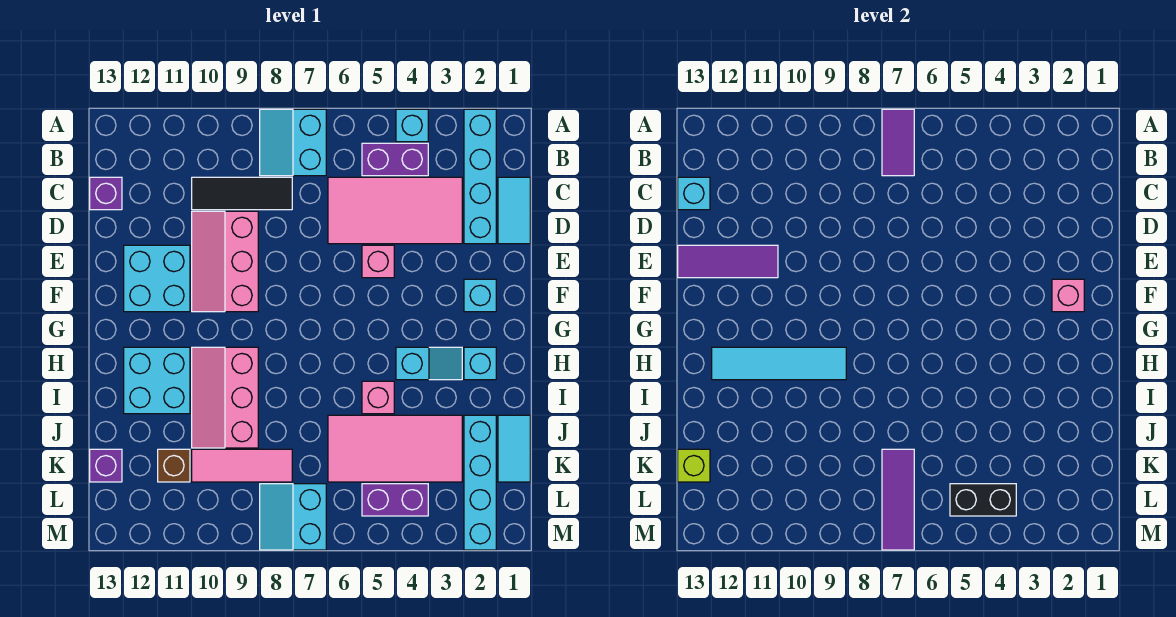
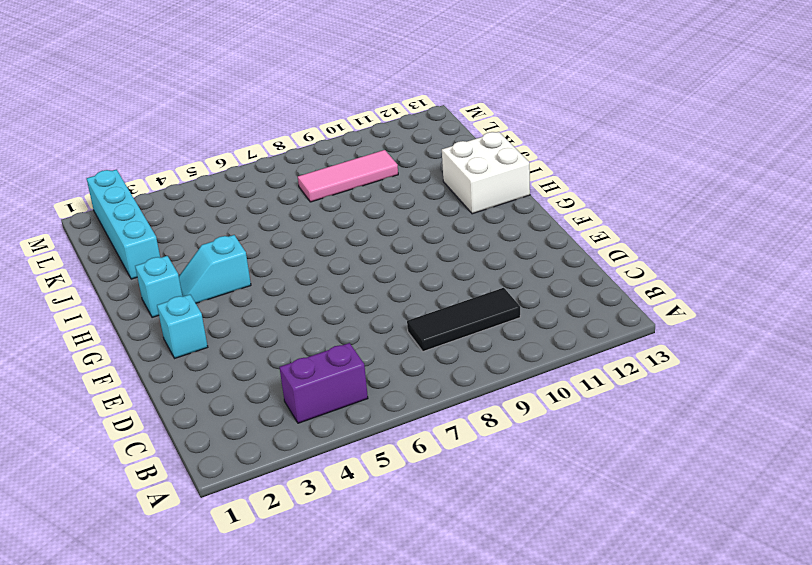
white 2x2 brick [442,132,530,214] -> cyan 2x2 brick [124,347,190,414]
none -> cyan 1x4 brick [464,109,496,244]
none -> cyan 1x1 brick [396,109,428,142]
none -> cyan 2x2 slope [260,109,326,176]
none -> cyan 1x2 tile [498,177,530,244]

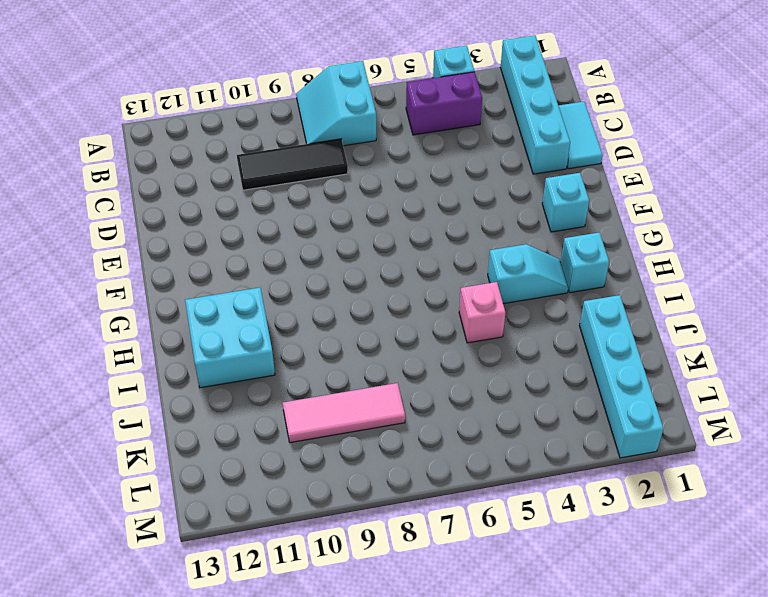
none -> pink 2x4 tile [328,177,462,244]
none -> purple 1x1 brick [90,177,122,210]
none -> pink 2x3 slope [192,211,258,312]
none -> pink 1x1 brick [362,245,394,278]

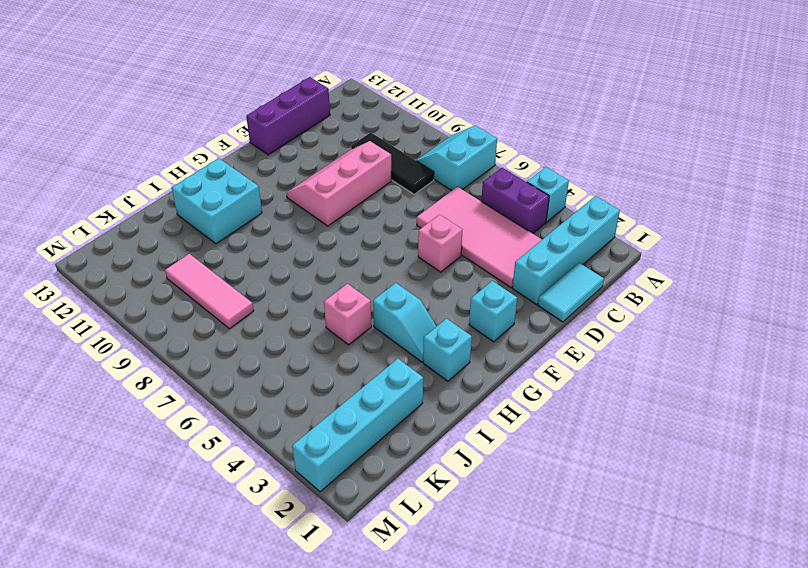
purple 1x3 brick [246,77,330,155] -> purple 1x1 brick [90,177,122,210]
none -> cyan 2x2 brick [124,245,190,312]
none -> pink 2x3 slope [192,347,258,448]
none -> cyan 1x2 tile [498,415,530,482]
none -> pink 2x4 tile [328,415,462,482]

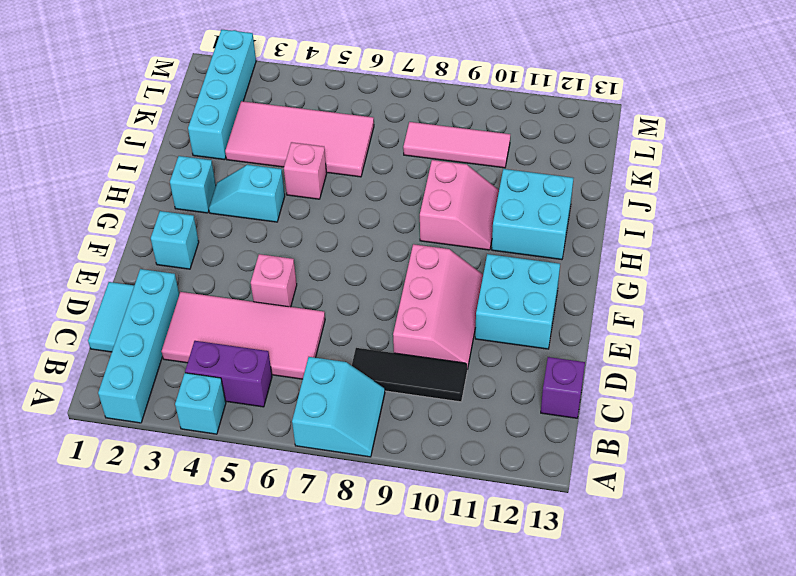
pink 2x2 slope [420,160,499,250] -> pink 2x3 slope [192,347,258,448]
none -> cyan 1x2 tile [498,415,530,482]
none -> brown 1x1 brick [158,449,190,482]
none -> purple 1x1 brick [90,449,122,482]
none -> purple 1x2 brick [362,484,428,516]

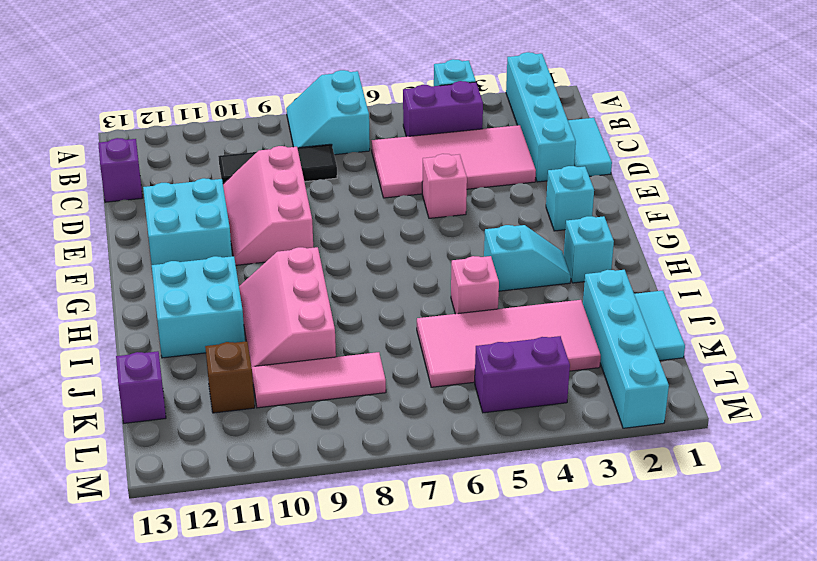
none -> cyan 2x2 slope [260,484,326,550]
none -> purple 1x2 tile [882,109,914,176]
none -> cyan 1x1 brick [678,177,710,210]
none -> purple 1x3 tile [678,245,778,278]

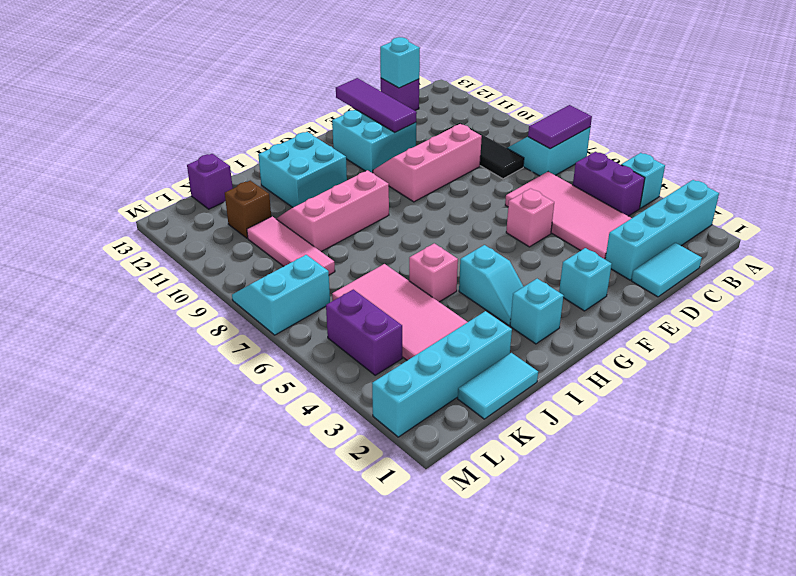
none -> pink 1x1 brick [1052,279,1084,312]
none -> cyan 1x4 tile [712,347,846,380]
none -> purple 1x3 tile [882,449,914,550]
none -> lime 1x1 brick [678,449,710,482]

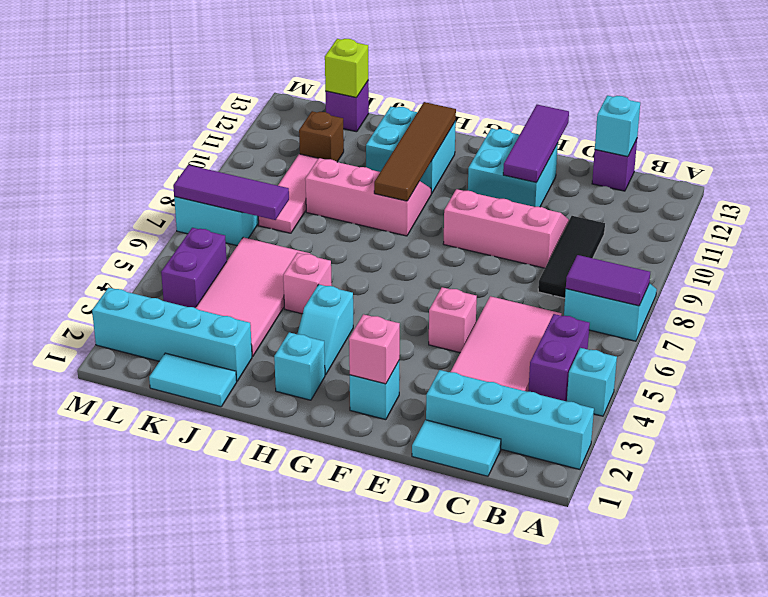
brown 1x4 tile [374,102,456,201] -> cyan 1x4 tile [712,347,846,380]
none -> black 1x2 brick [950,484,1016,516]

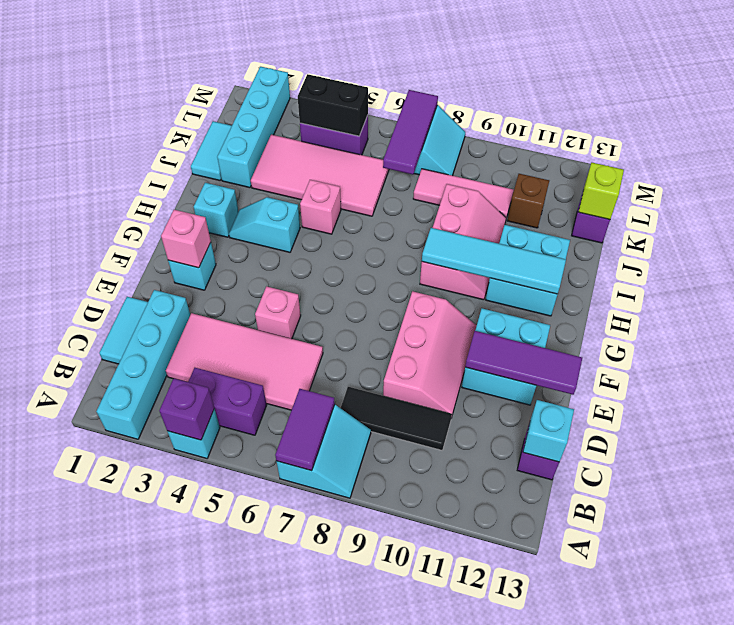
purple 1x1 brick [159,378,214,440] -> none

